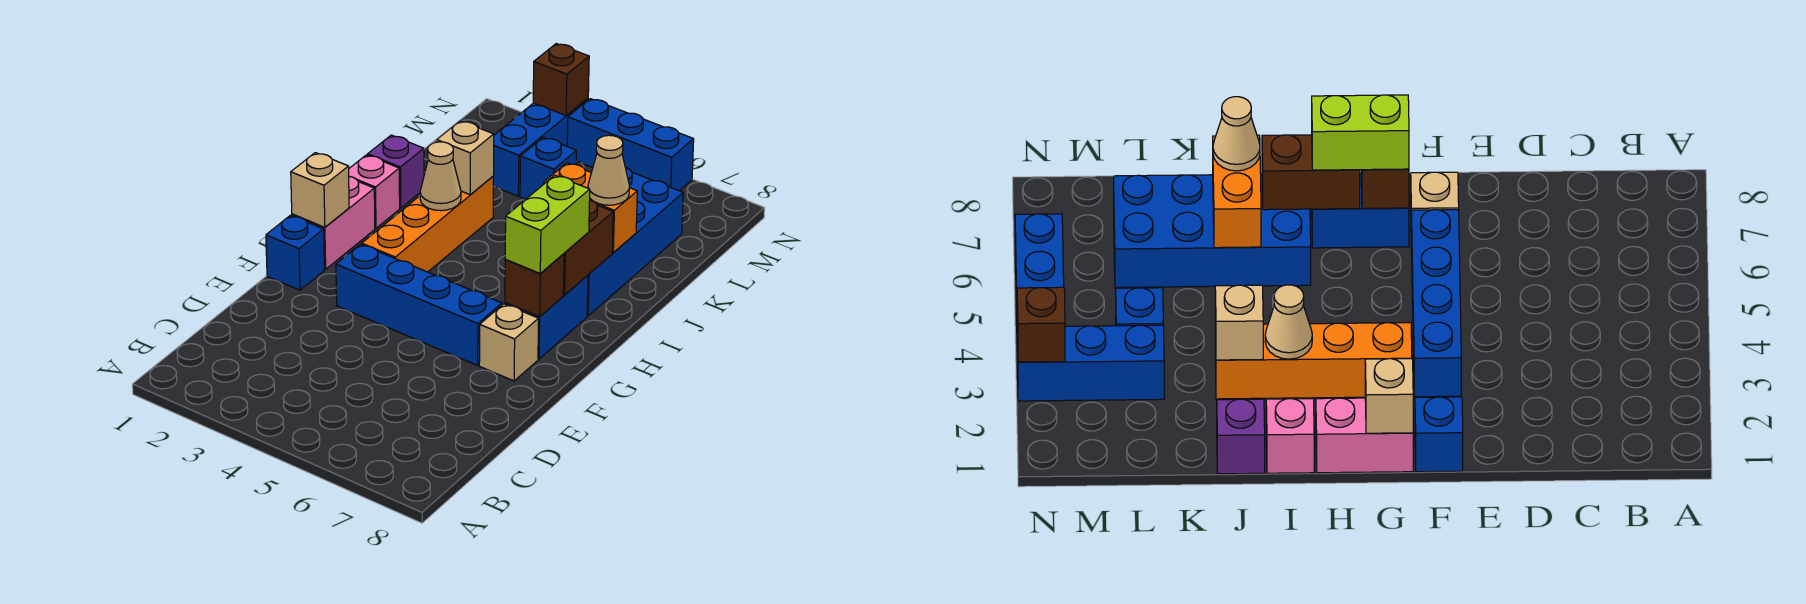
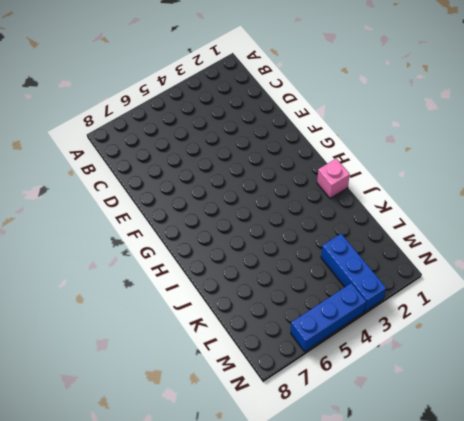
none -> blue 1x1 brick [266,215,324,290]
none -> blue 1x4 brick [336,244,502,365]
none -> tan 1x1 brick [479,304,539,381]

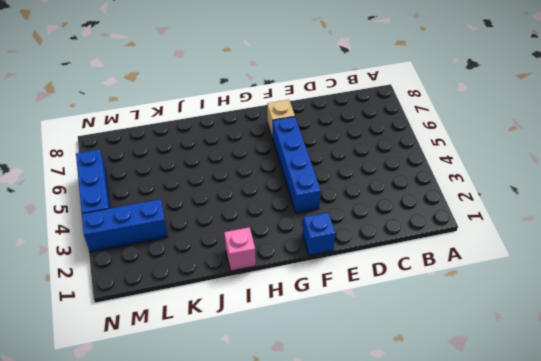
none -> pink 1x2 brick [292,176,375,269]
none -> orange 1x4 brick [362,177,493,272]
none -> blue 1x2 brick [505,275,588,359]

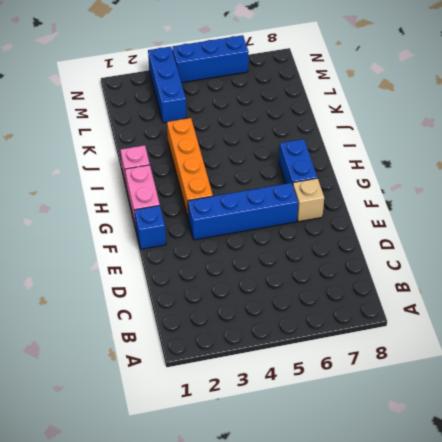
none -> blue 2x4 brick [587,167,683,316]
none -> purple 1x1 brick [368,135,424,208]
none -> blue 1x1 brick [520,137,576,199]

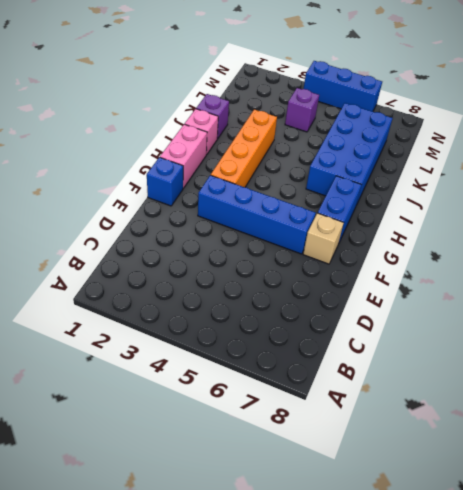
purple 1x1 brick [285,88,319,132] -> blue 1x1 brick [520,137,576,199]
none -> blue 1x3 brick [493,98,588,196]
none -> tan 1x1 brick [291,153,349,227]
none -> brown 1x1 brick [505,254,564,316]

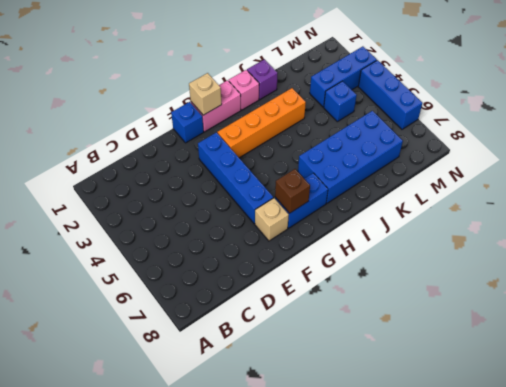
none -> brown 1x2 brick [563,200,613,295]
none -> tan 1x1 cone [420,142,461,211]
none -> tan 1x1 brick [437,121,494,195]

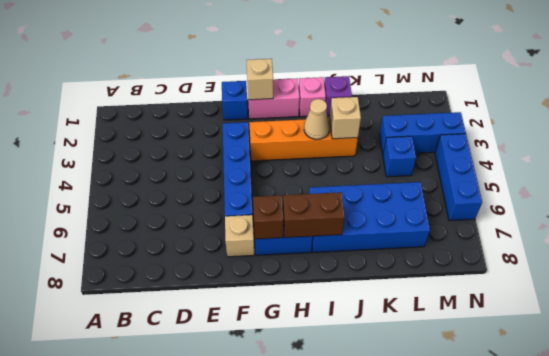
none -> orange 1x2 brick [544,163,637,253]
none -> brown 1x1 brick [533,44,589,115]
none -> lime 1x2 brick [505,175,590,274]

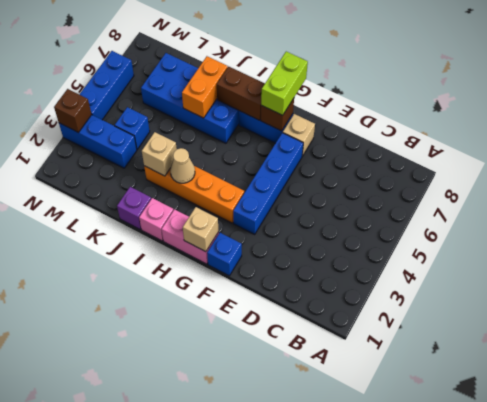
lime 1x2 brick [261,52,308,115] -> lime 1x2 brick turned to [505,175,590,274]
none -> tan 1x1 cone [588,135,630,205]

